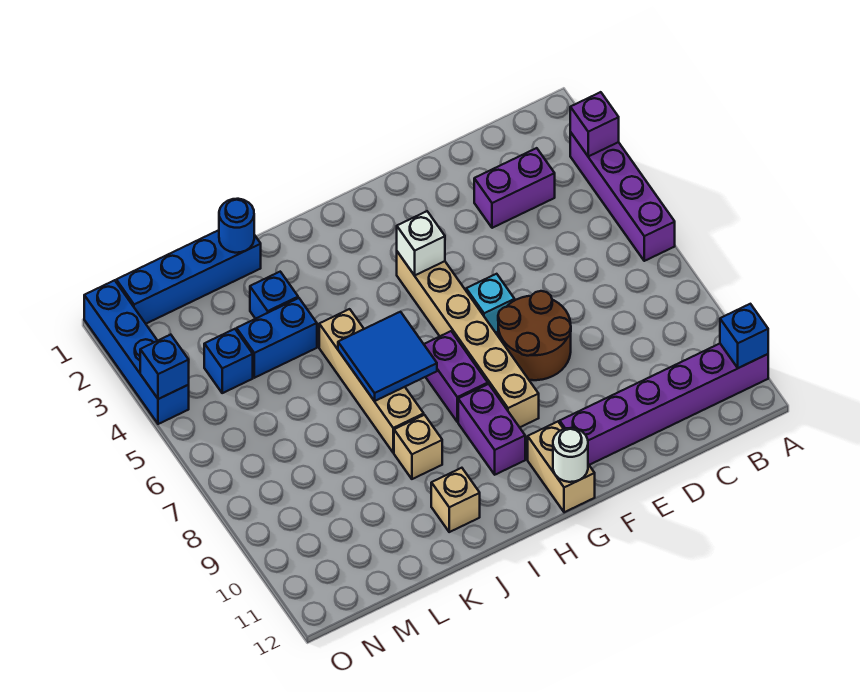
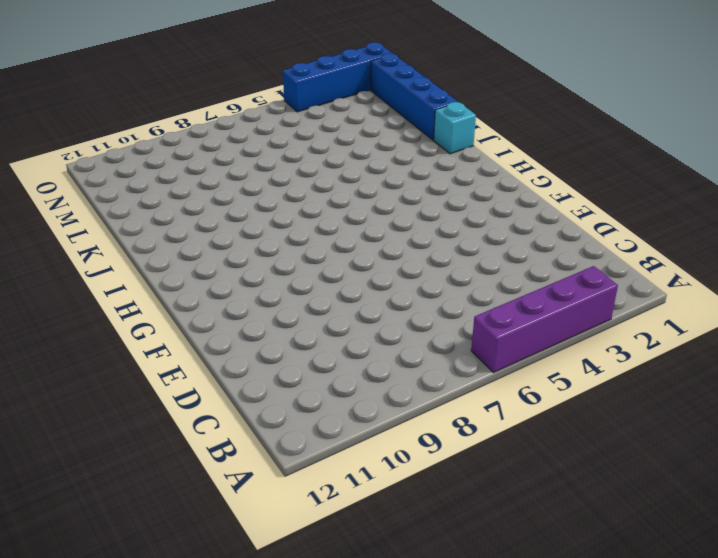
cyan 1x1 brick [434,102,476,154] -> cyan 1x1 brick moved to [466,274,515,333]
none -> purple 1x6 brick [560,344,768,465]
none -> purple 1x2 brick [474,148,555,228]
none -> brown 2x2 round brick [498,291,571,380]

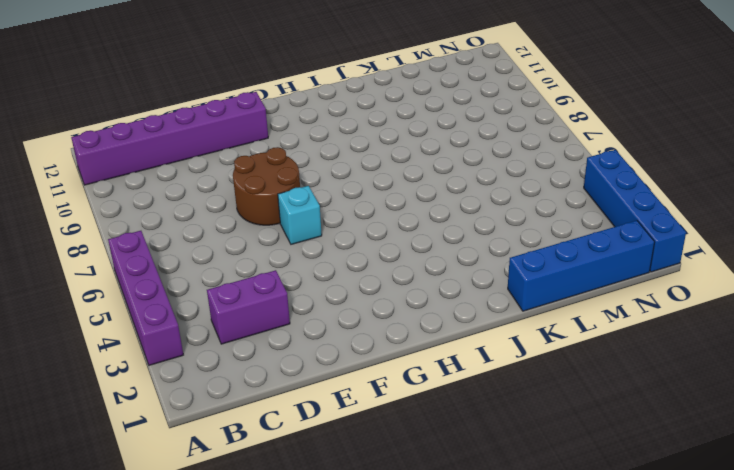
none -> tan 1x6 brick [397,252,539,427]
none -> tan 1x2 brick [528,422,595,512]
none -> purple 1x2 brick [424,331,488,422]

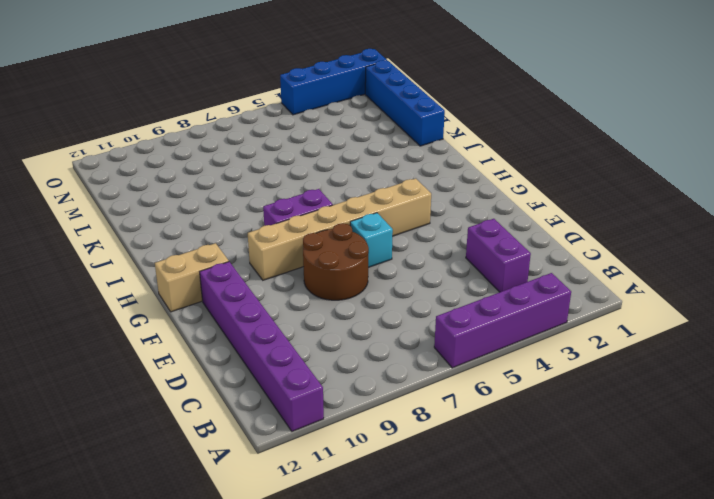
none -> purple 1x2 brick [458,384,525,475]
none -> tan 1x4 brick [319,309,424,453]
none -> tan 1x1 brick [394,415,442,479]

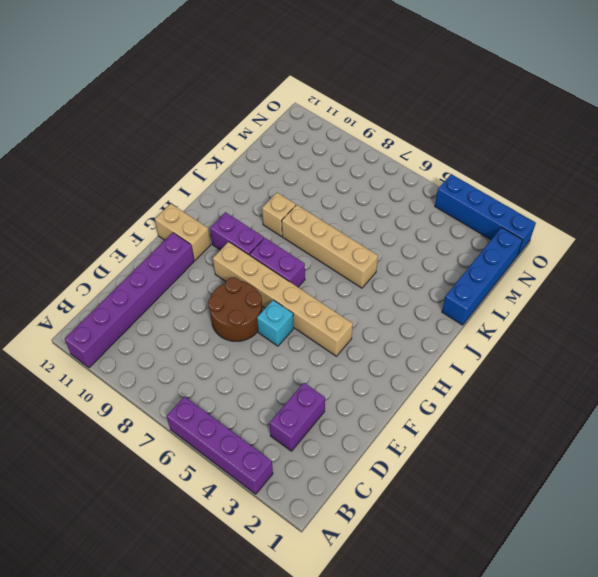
none -> tan 1x1 brick [431,468,480,532]
none -> blue 1x1 brick [250,272,298,319]
none -> blue 1x2 brick [237,298,317,378]

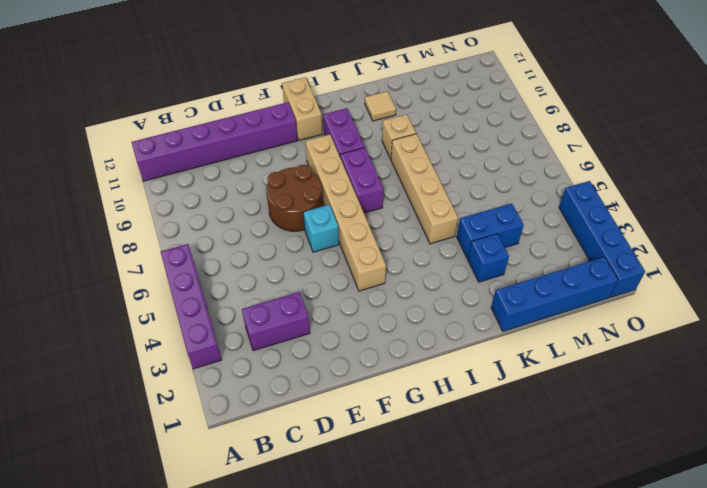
tan 1x1 tile [365,91,396,121] -> tan 1x1 brick [431,468,480,532]
none -> blue 1x1 brick [204,329,253,393]
none -> purple 1x1 brick [570,92,619,156]
none -> blue 1x1 brick [720,304,768,368]

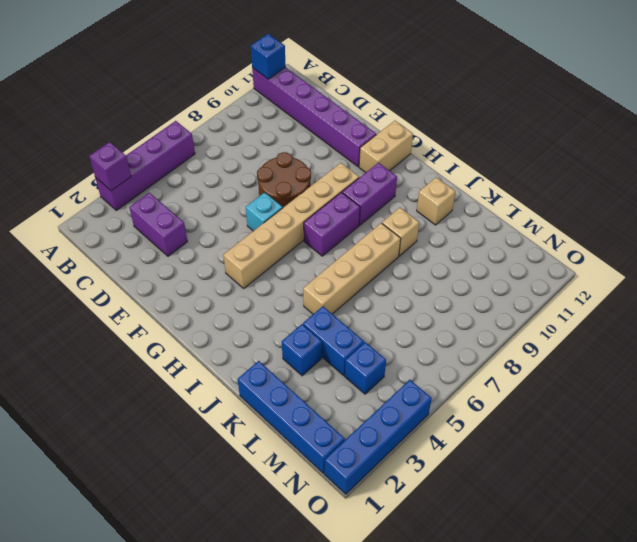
none -> white 1x1 brick [397,211,445,275]
none -> white 1x1 round brick [553,428,588,482]
none -> blue 2x2 tile [338,312,437,401]

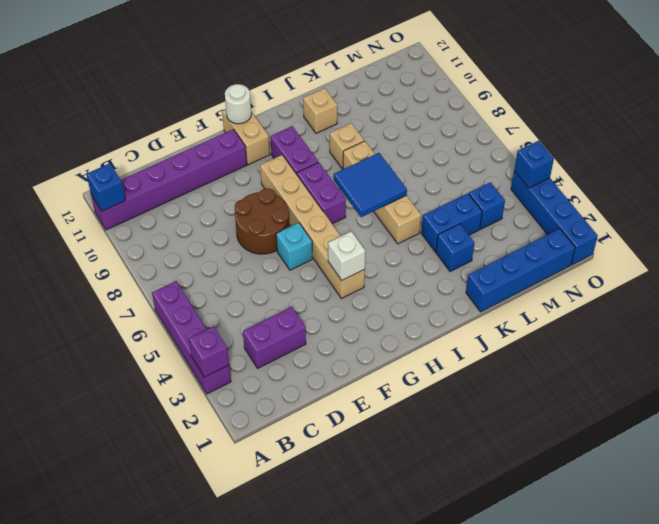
none -> blue 1x1 round brick [219,199,254,253]

